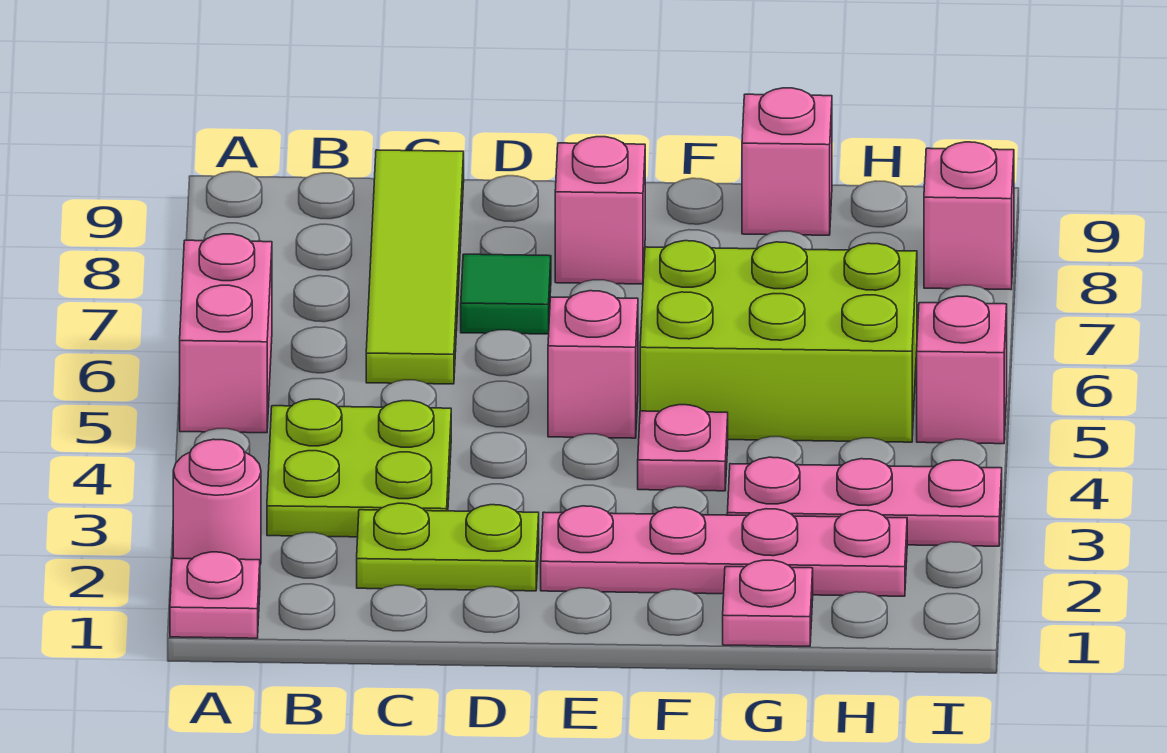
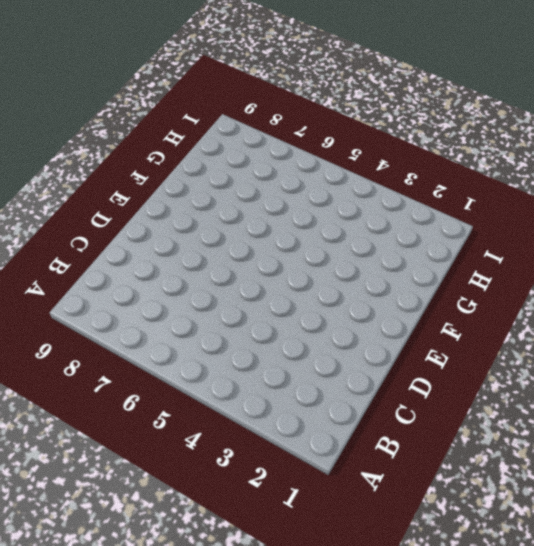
none -> pink 1x1 plate [170,552,260,638]
none -> pink 1x1 round brick [173,439,261,564]
none -> pink 1x2 brick [180,234,272,433]

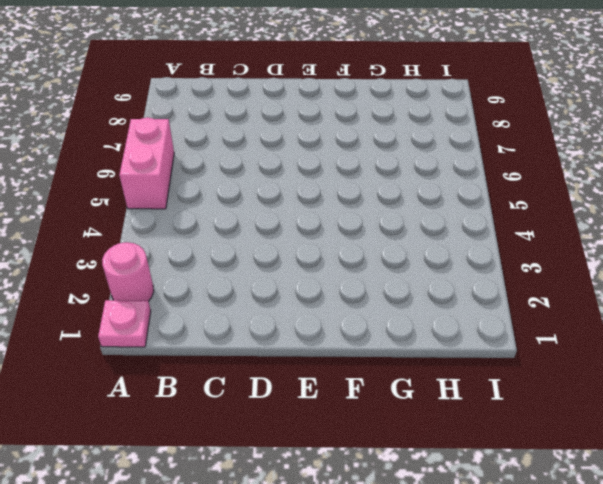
none -> lime 2x2 plate [267,399,451,537]
none -> lime 1x2 plate [357,503,539,591]
none -> lime 1x4 tile [366,150,464,384]

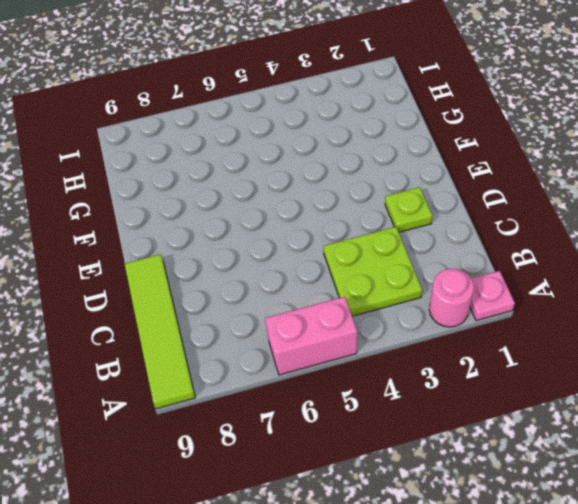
lime 1x4 tile [125,254,195,409] -> lime 1x4 tile turned to [366,150,464,384]
lime 1x1 plate [385,187,432,232] -> lime 1x2 plate [357,503,539,591]
none -> green 1x1 tile [461,254,551,334]
none -> pink 1x4 plate [541,506,907,596]
none -> pink 1x1 brick [548,291,638,438]

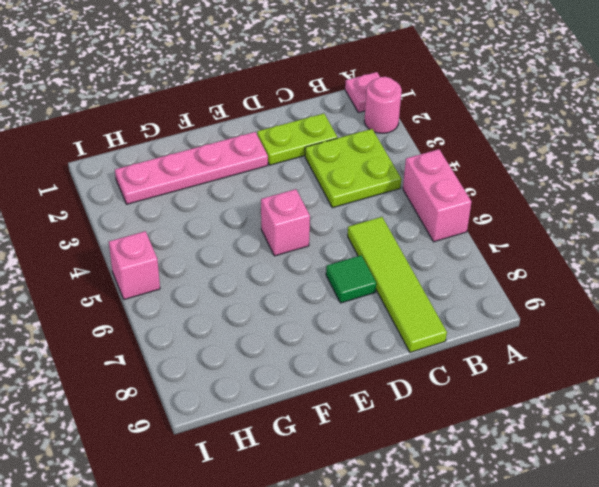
none -> pink 1x1 brick [555,137,645,284]
none -> pink 1x1 plate [638,405,728,491]
none -> lime 2x3 brick [640,241,917,442]

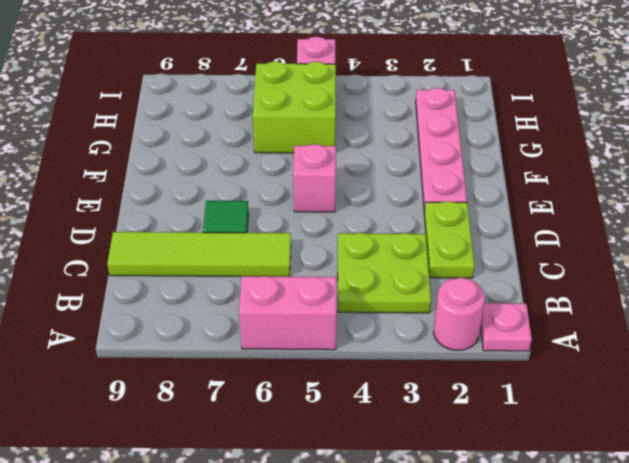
lime 2x2 brick [253,61,336,153] -> lime 2x3 brick [640,241,917,442]
none -> pink 1x1 brick [555,137,645,284]
none -> pink 1x1 plate [638,405,728,491]
none -> pink 1x1 plate [723,560,813,646]

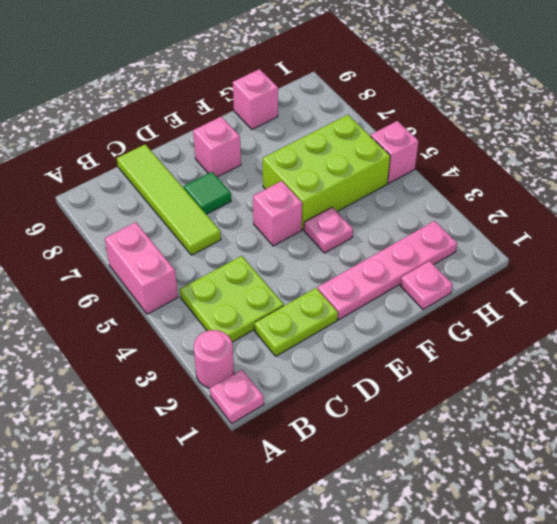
none -> pink 1x3 plate [727,457,1002,546]
none -> pink 1x1 brick [924,142,1014,290]

